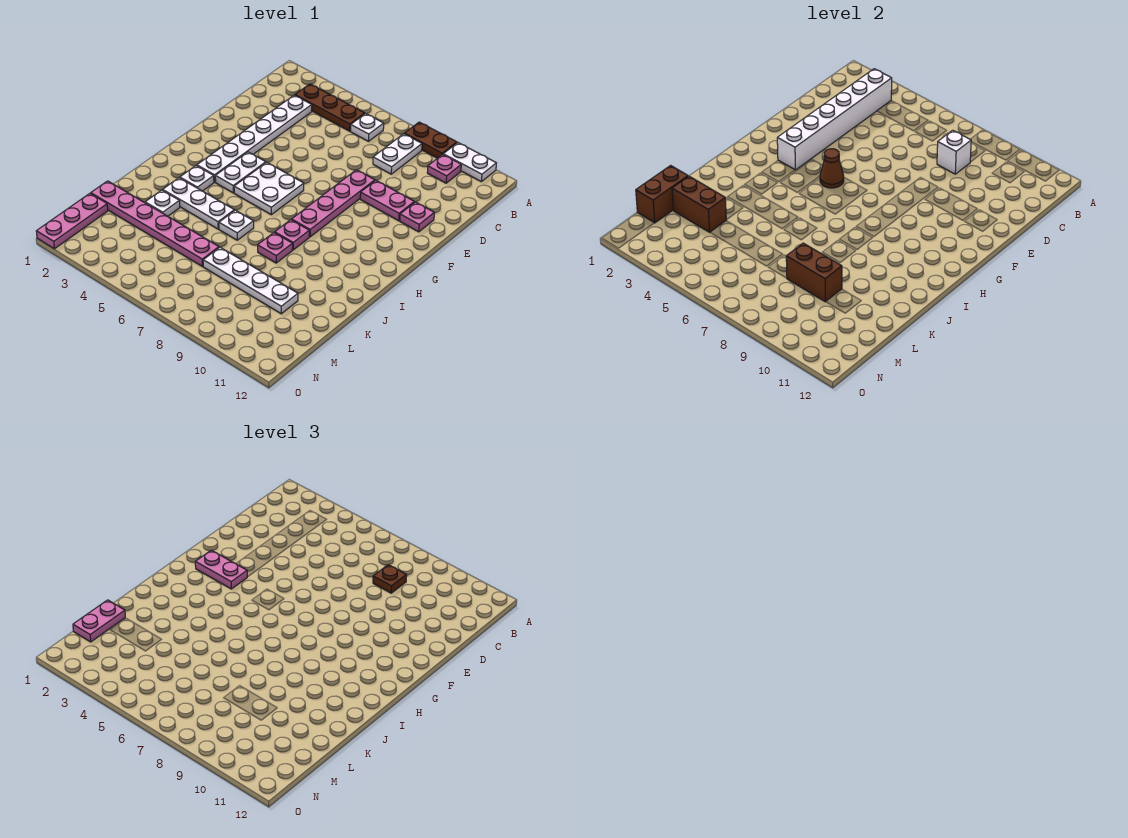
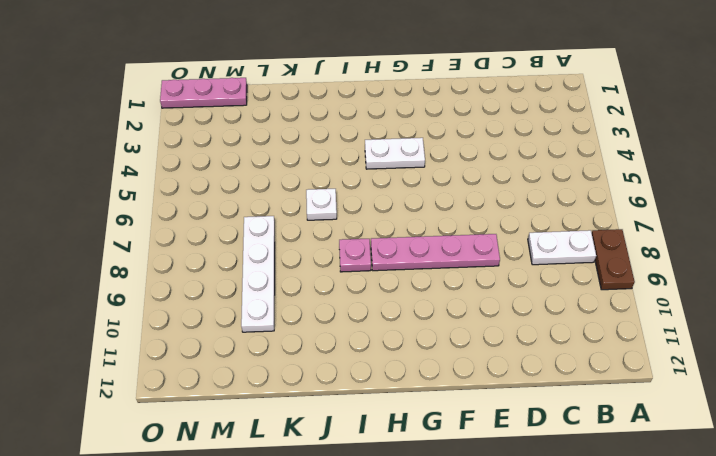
none -> white 1x2 plate [443,143,496,182]
none -> brown 1x3 plate [295,84,365,131]
none -> white 1x1 plate [351,114,384,141]
none -> pink 1x1 plate [427,154,461,183]

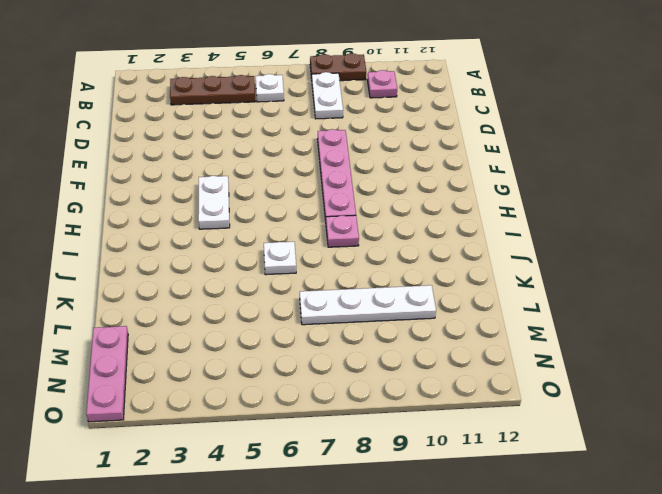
none -> white 1x2 plate [443,143,496,182]
none -> white 1x6 plate [197,95,312,182]
none -> pink 1x2 plate [360,180,414,221]
none -> pink 1x1 plate [400,202,434,232]

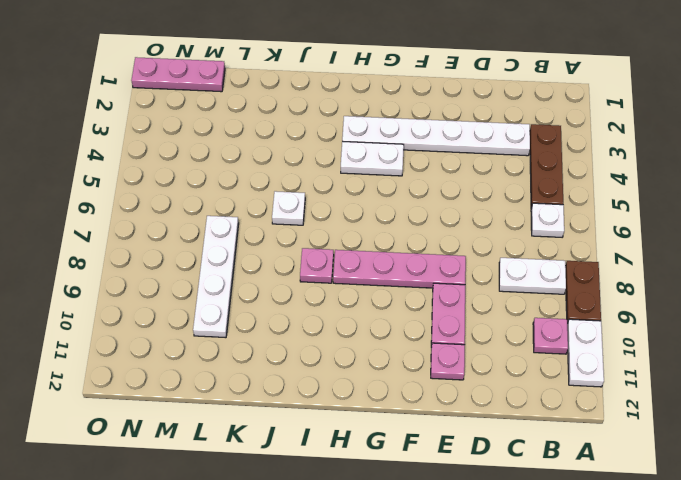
none -> white 2x2 plate [234,162,304,215]
none -> white 1x1 plate [180,166,214,191]
none -> white 1x3 plate [163,178,234,229]
none -> pink 1x1 plate [258,233,293,263]

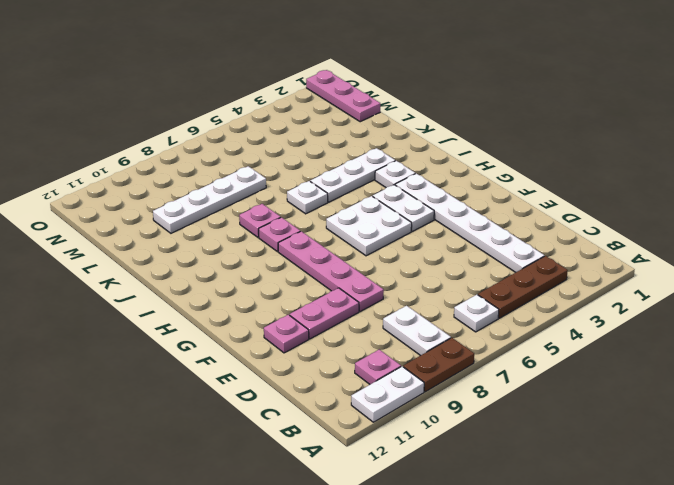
none -> white 1x1 plate [145,190,180,216]
none -> pink 1x6 plate [91,181,219,266]
none -> white 1x6 brick [777,69,892,170]
none -> white 1x1 brick [937,130,971,174]

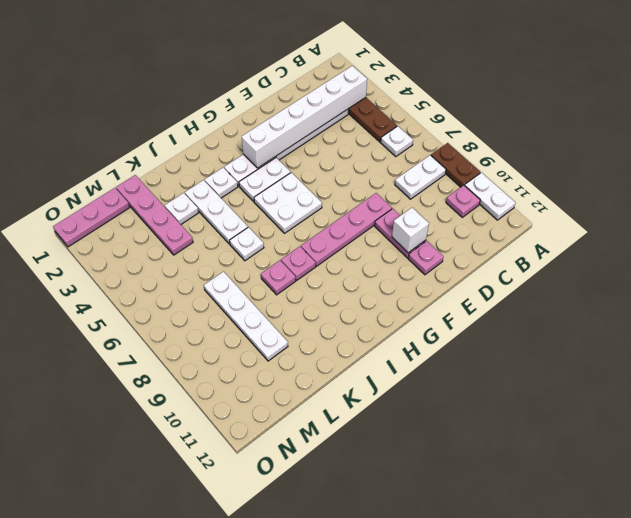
white 1x1 brick [392,208,429,253] -> white 1x1 brick moved to [937,130,971,174]
pink 1x4 plate [116,175,193,255] -> pink 1x6 plate [91,181,219,266]
none -> brown 1x1 cone [820,149,844,188]
none -> brown 1x2 brick [636,165,688,223]
none -> brown 1x2 brick [672,176,726,232]
none -> brown 1x2 brick [786,243,842,302]

